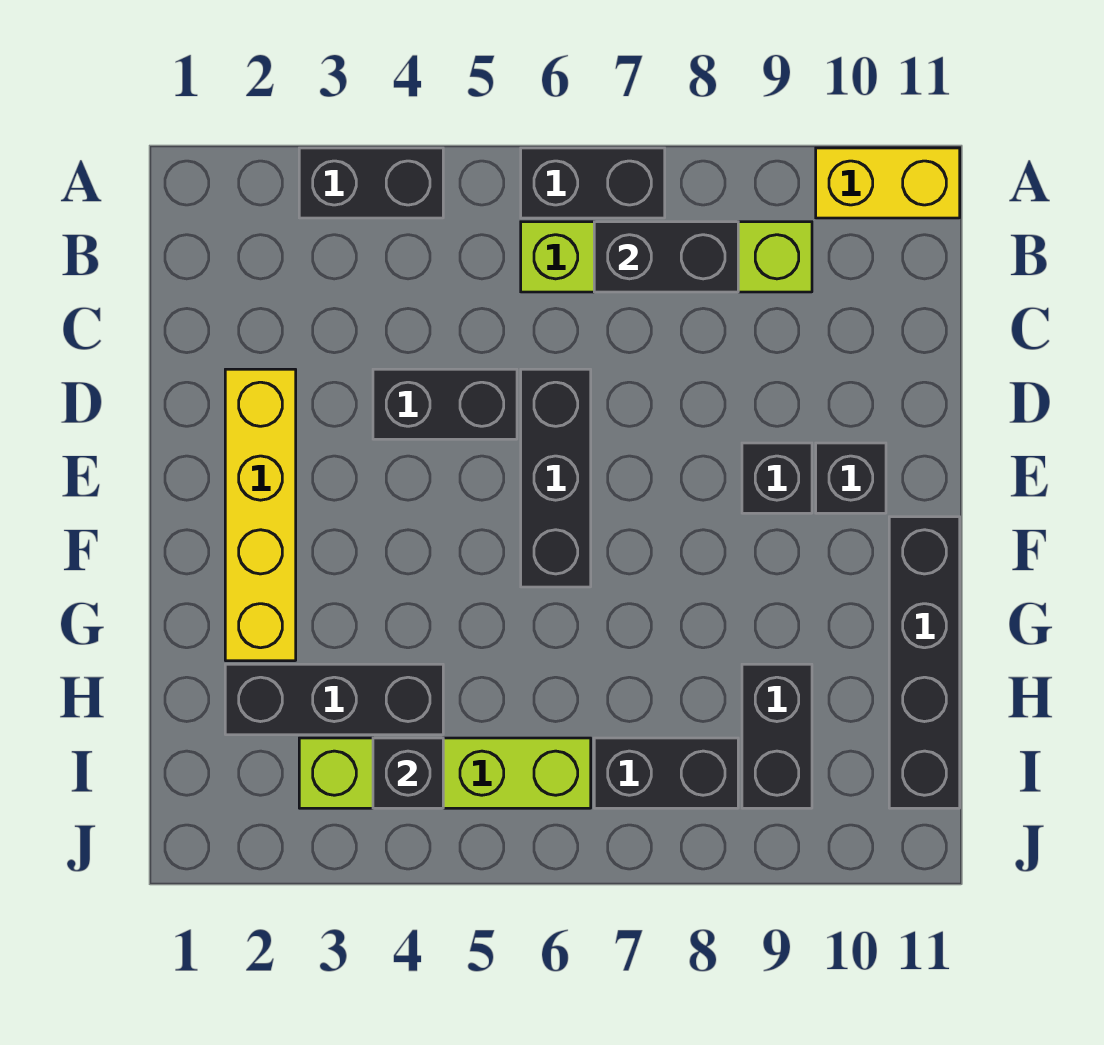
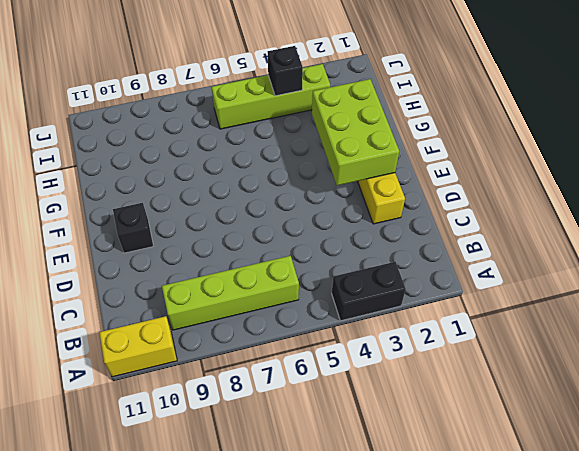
lime 2x3 brick [312,79,399,186] -> none
none -> black 1x2 brick [521,148,665,218]
none -> black 1x2 brick [373,369,517,439]
none -> black 1x3 brick [521,369,591,587]

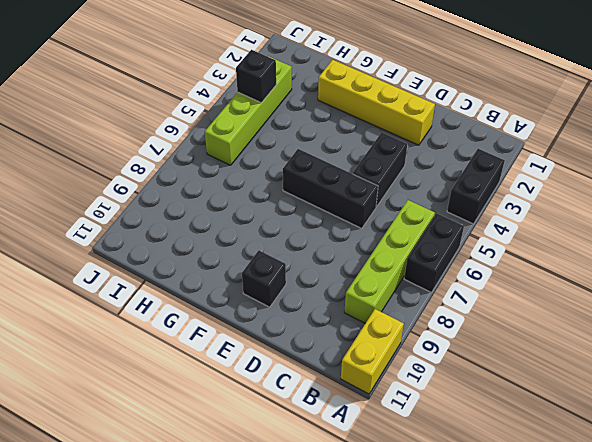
none -> black 1x1 brick [742,443,812,513]
none -> black 1x4 brick [889,517,960,808]
none -> black 1x3 brick [225,664,443,735]

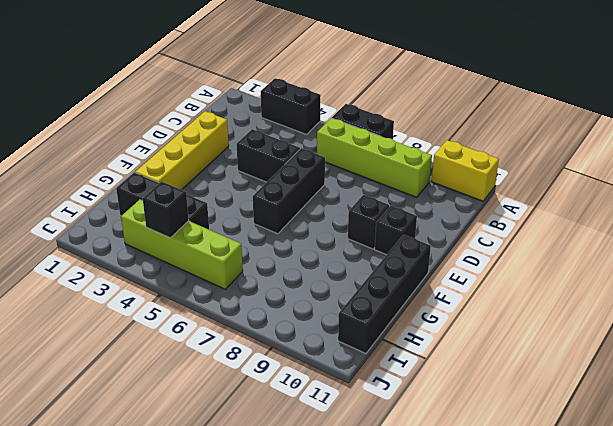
none -> black 1x2 brick [742,664,812,808]
none -> black 1x2 brick [594,738,738,808]
none -> black 1x2 brick [594,222,738,292]

